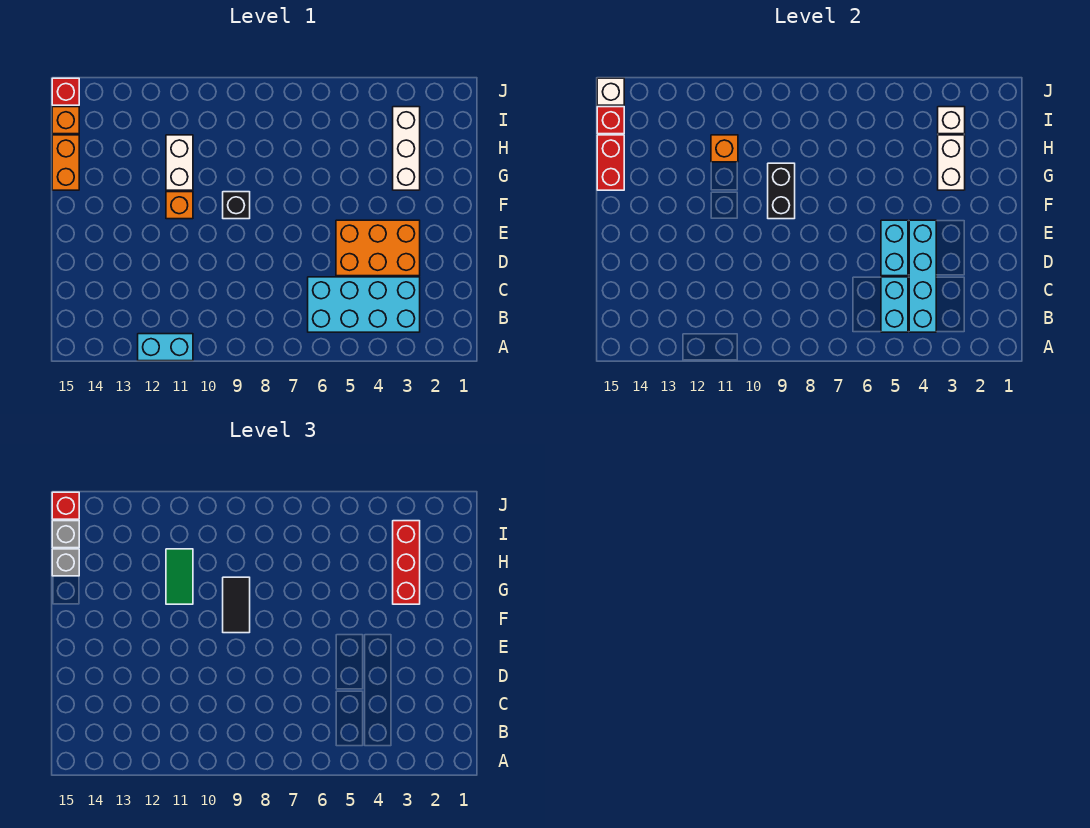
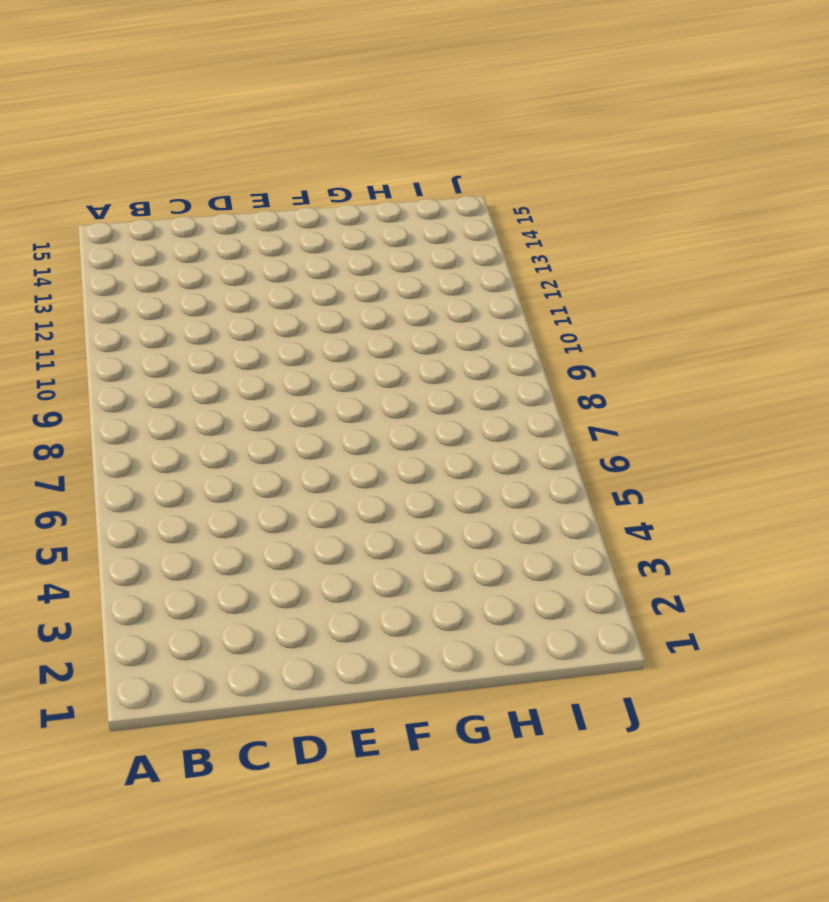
none -> cyan 1x2 brick [138,334,193,361]
none -> cyan 2x4 brick [308,277,420,332]
none -> orange 2x3 brick [336,220,420,276]

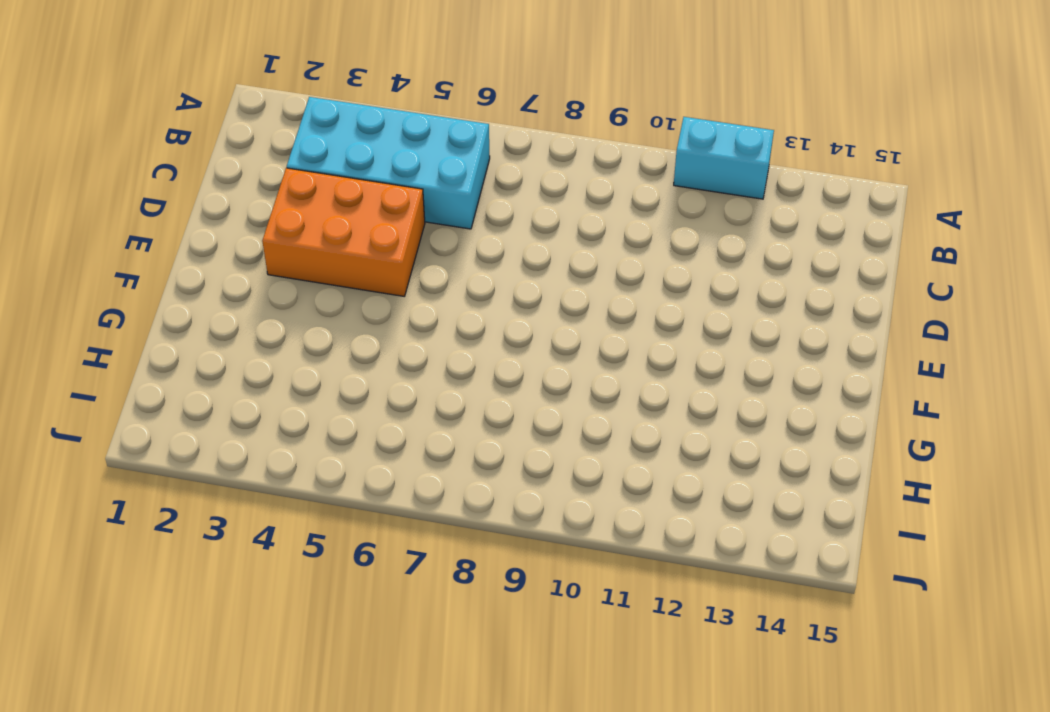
none -> black 1x1 brick [223,192,250,219]
none -> orange 1x1 brick [166,192,193,219]
none -> white 1x3 brick [393,107,420,190]

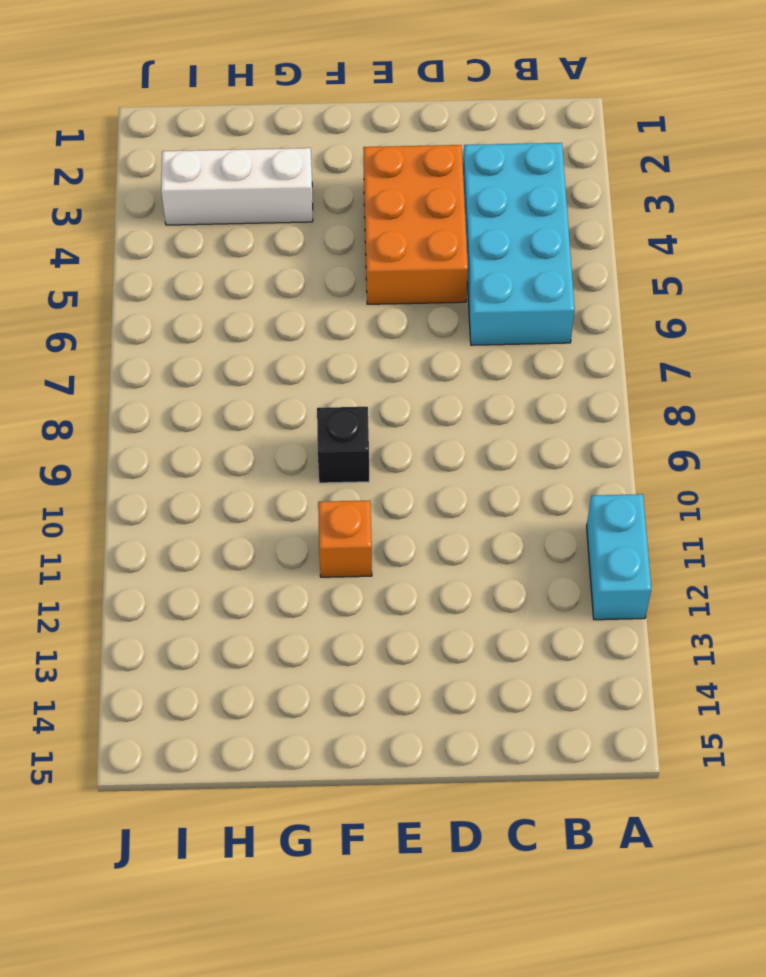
none -> white 1x2 brick [166,135,193,190]
none -> orange 1x2 brick [52,135,79,190]
none -> orange 1x1 brick [52,107,79,134]

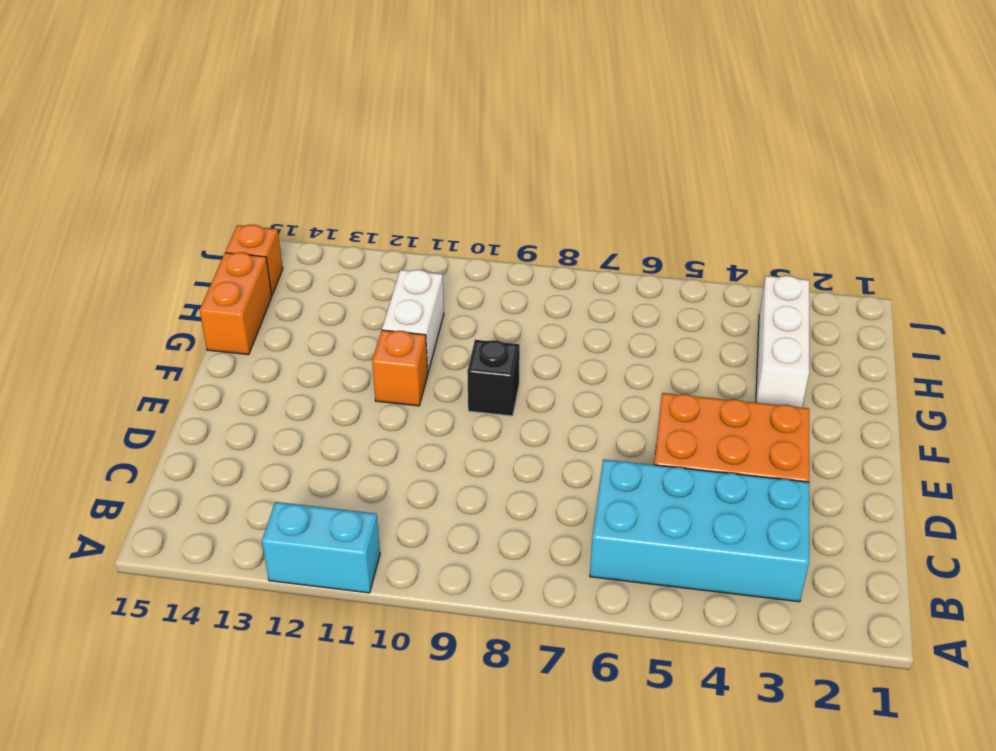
none -> red 1x1 brick [52,78,79,105]
none -> cyan 1x4 brick [909,220,936,332]
none -> cyan 1x2 brick [881,277,908,332]

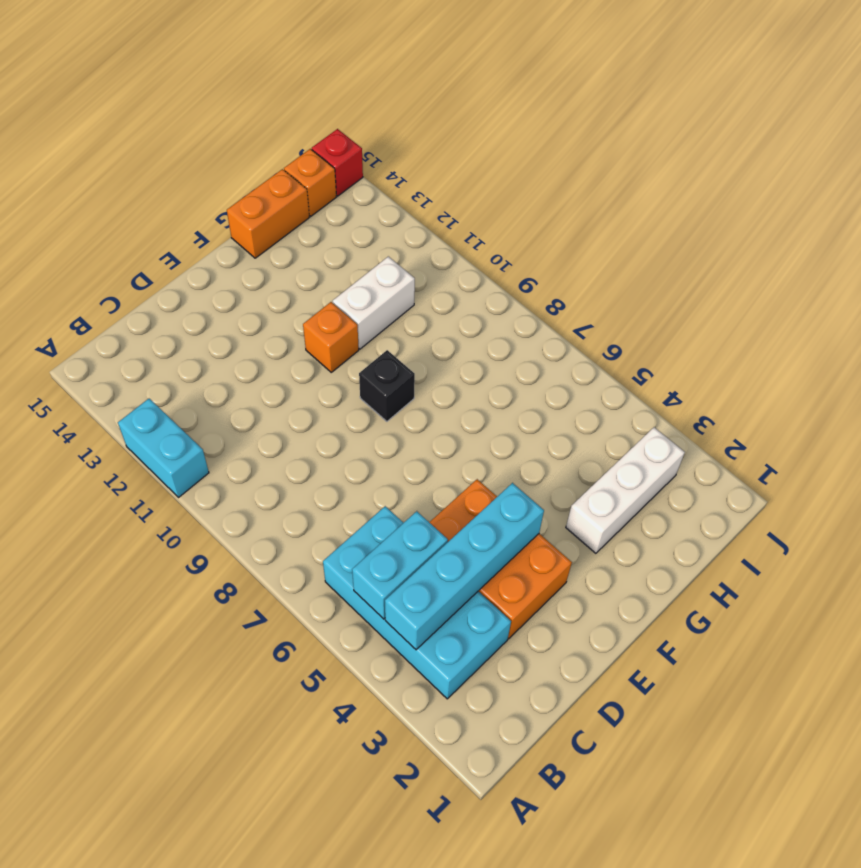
none -> cyan 1x2 brick [881,220,908,276]
none -> black 1x2 brick [768,163,795,219]
none -> white 1x2 brick [938,135,965,190]

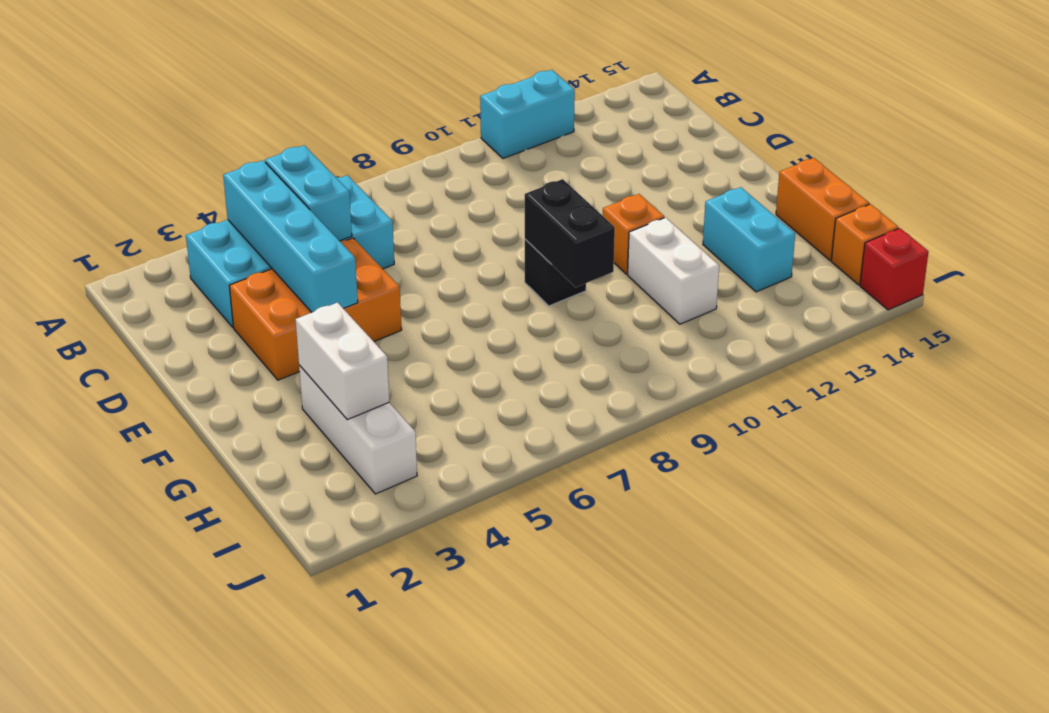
cyan 1x2 brick [703,187,795,292] -> cyan 1x2 brick moved to [881,220,908,276]
none -> red 1x2 brick [597,135,624,190]
none -> orange 1x1 brick [711,135,738,162]
none -> white 1x1 brick [938,107,965,134]

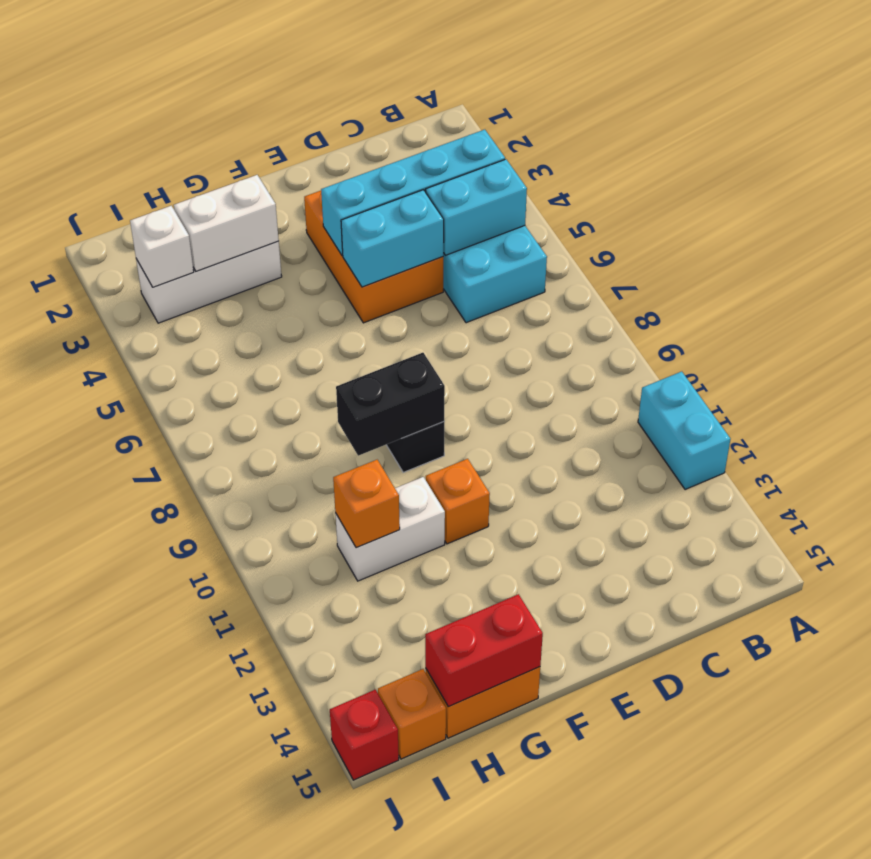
none -> red 1x1 brick [597,107,624,134]
none -> white 1x1 brick [597,78,624,105]
none -> black 1x2 tile [223,577,250,633]

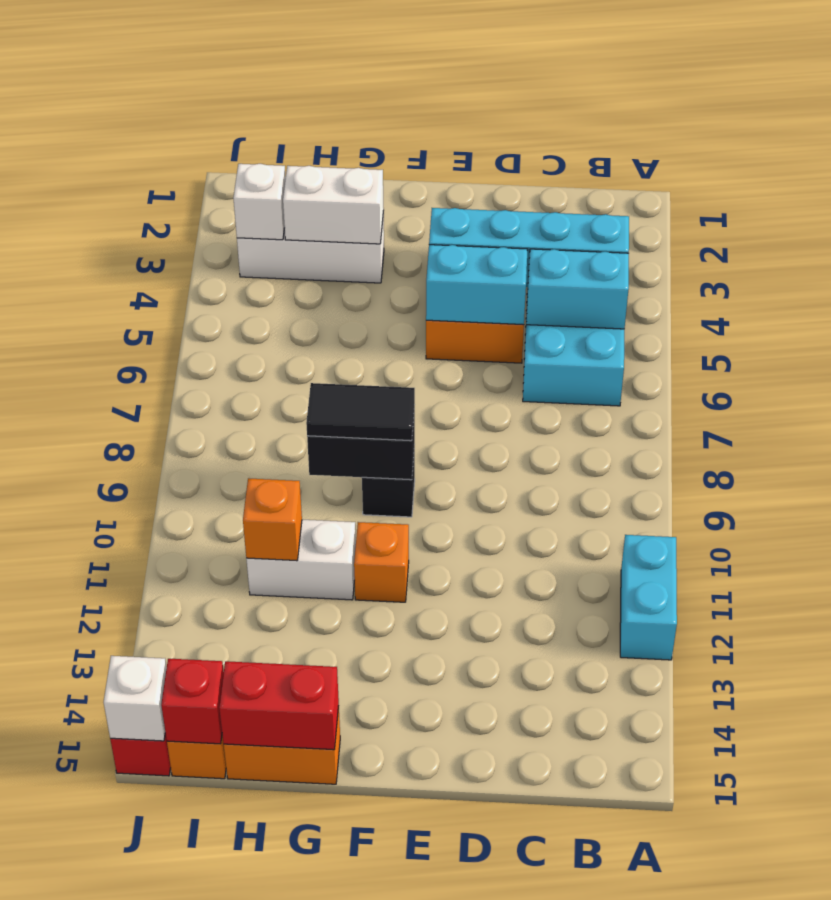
none -> red 1x3 brick [393,521,420,604]
none -> green 1x2 tile [166,549,193,604]
none -> grey 1x1 brick [52,549,79,576]

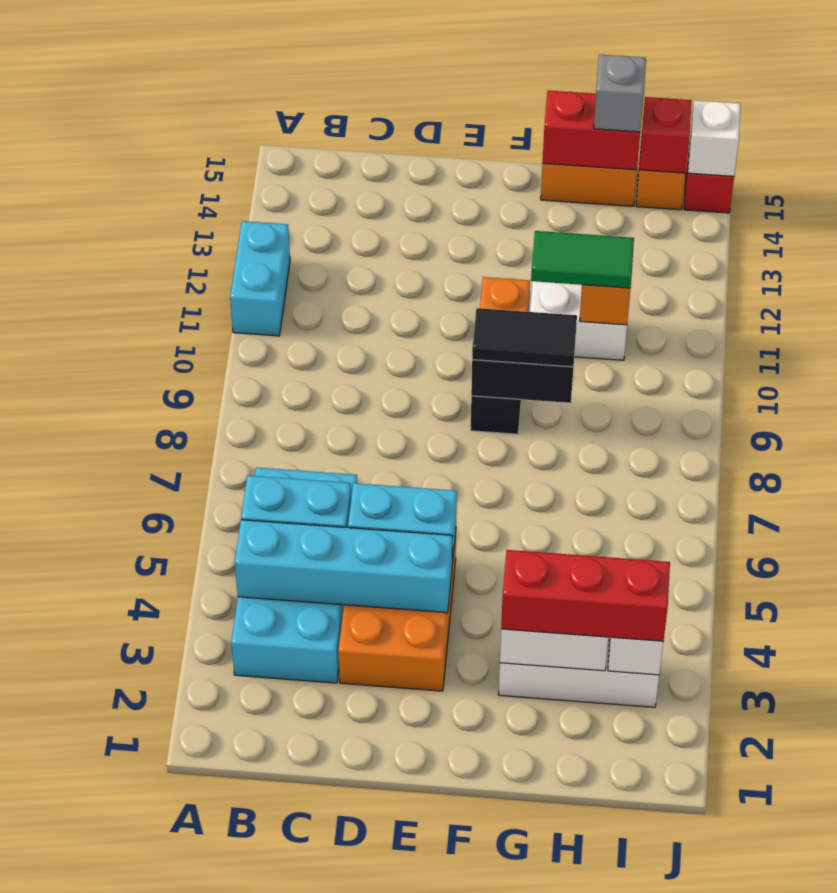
none -> grey 1x1 brick [52,521,79,548]
none -> red 1x1 brick [52,492,79,519]

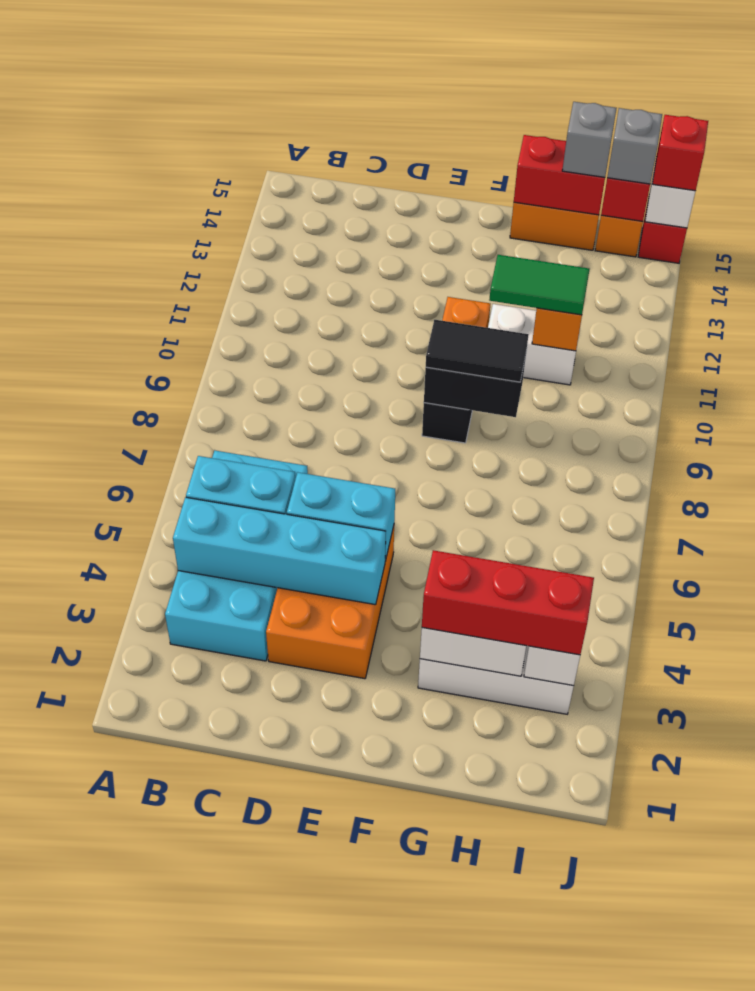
none -> cyan 1x2 brick [138,334,193,361]

